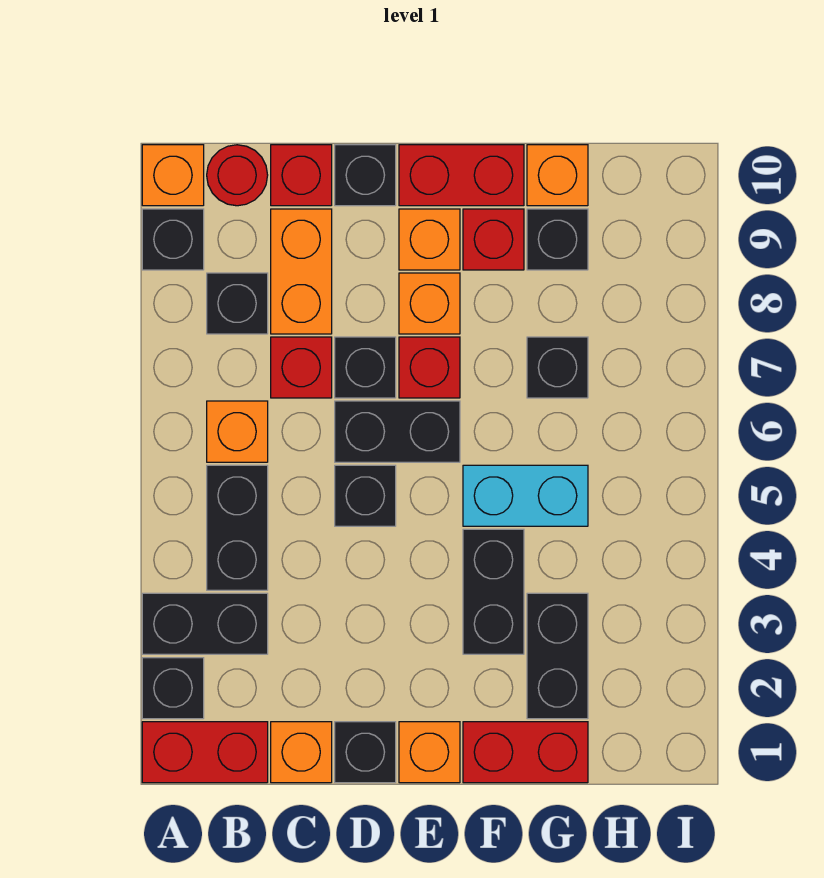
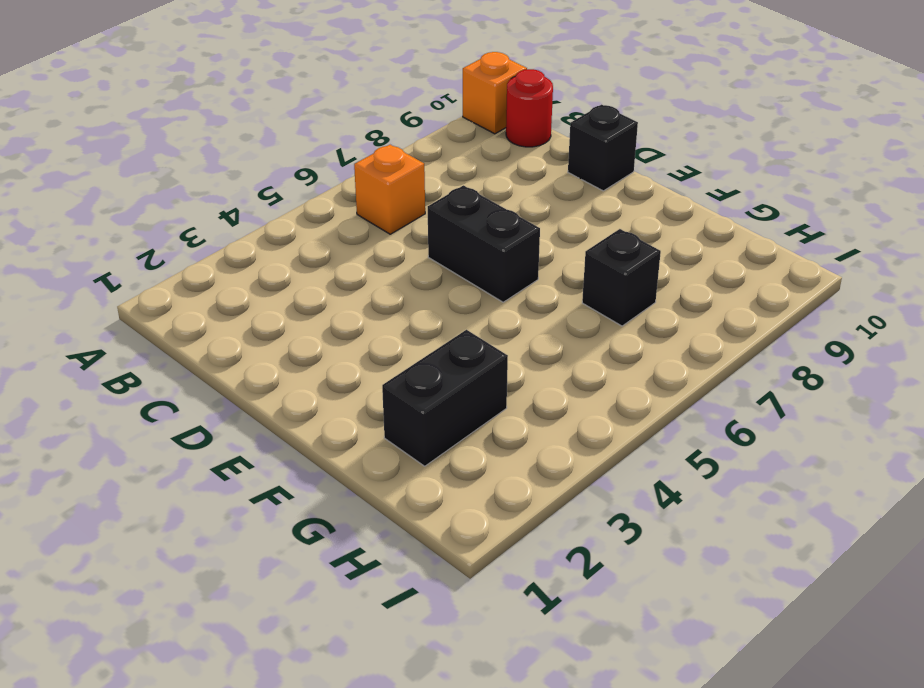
none -> red 1x2 brick [142,722,268,783]
none -> black 1x1 brick [142,658,204,719]
none -> black 1x2 brick [142,593,268,654]
none -> black 1x1 brick [142,209,204,270]

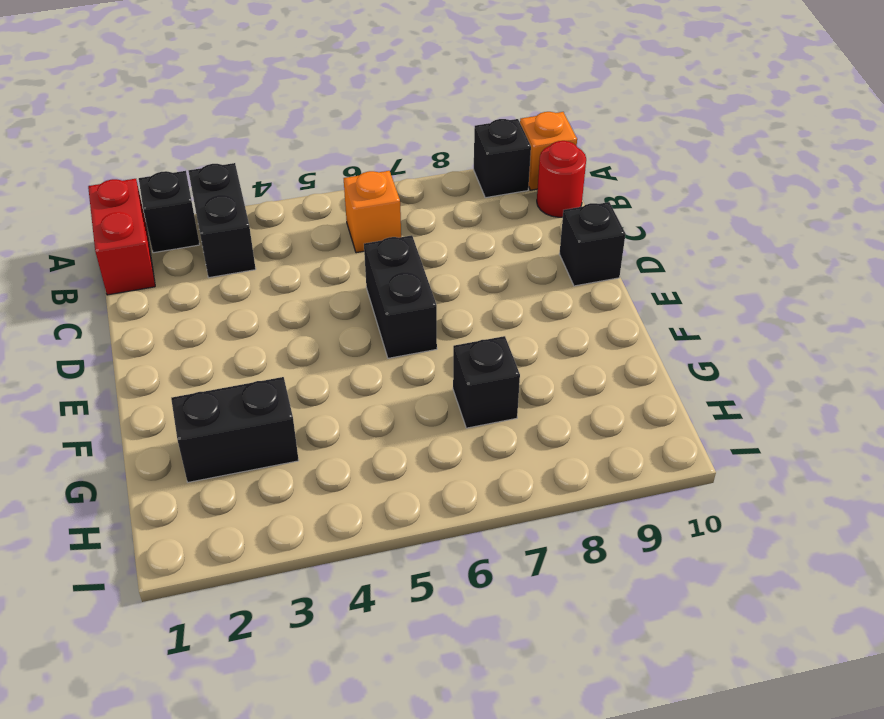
none -> black 1x2 brick [207,465,268,590]
none -> black 1x1 brick [207,273,268,334]
none -> orange 1x1 brick [271,722,332,783]
none -> red 1x1 brick [271,337,332,398]

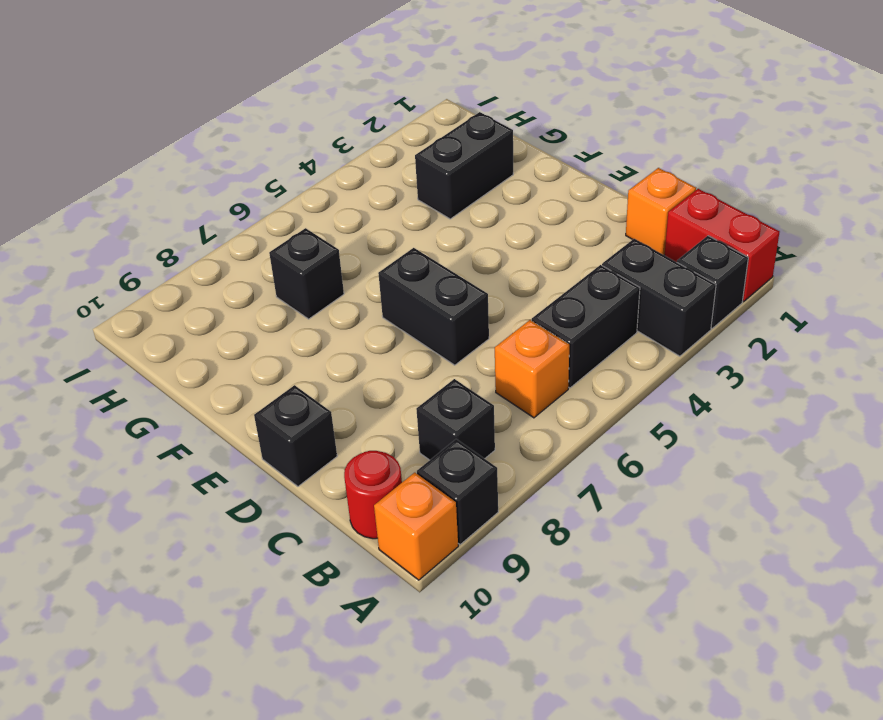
none -> red 1x1 brick [271,337,332,398]
none -> orange 1x2 brick [271,209,332,334]
none -> red 1x1 brick [271,145,332,206]
none -> black 1x1 brick [335,722,396,783]

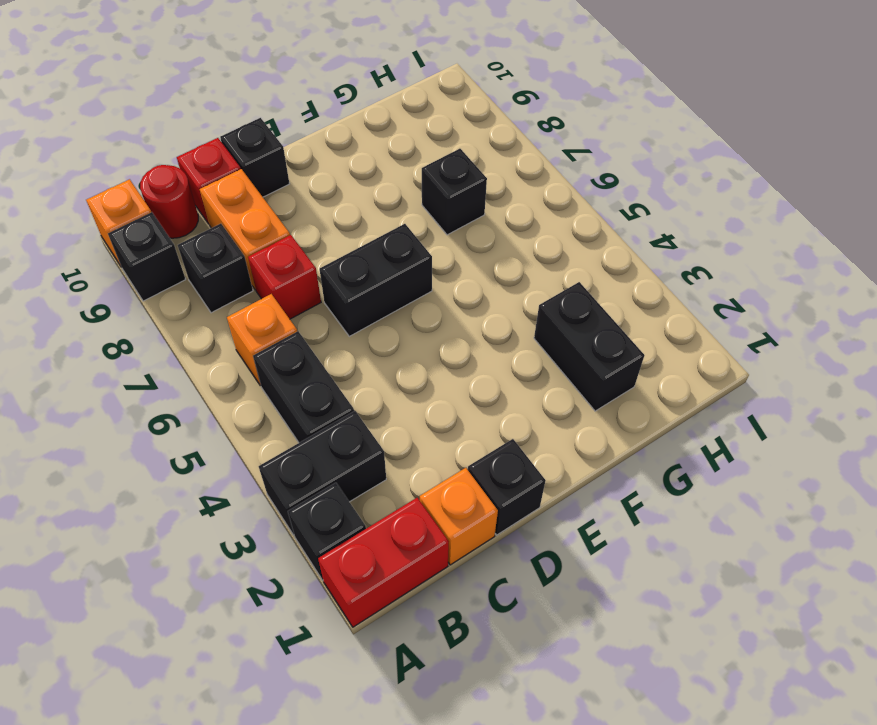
none -> black 1x1 brick [335,465,396,526]
none -> black 1x1 brick [335,337,396,398]
none -> orange 1x1 brick [399,722,460,783]
none -> red 1x1 brick [399,337,460,398]

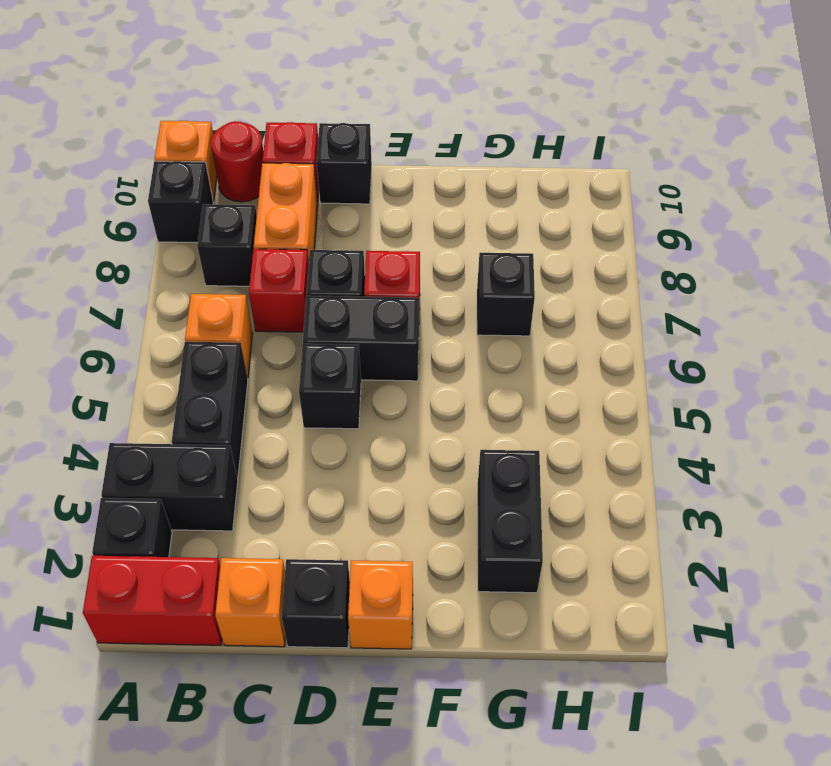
none -> orange 1x1 brick [399,273,460,334]
none -> orange 1x1 brick [399,209,460,270]
none -> red 1x2 brick [399,145,524,206]
none -> red 1x2 brick [463,722,588,783]

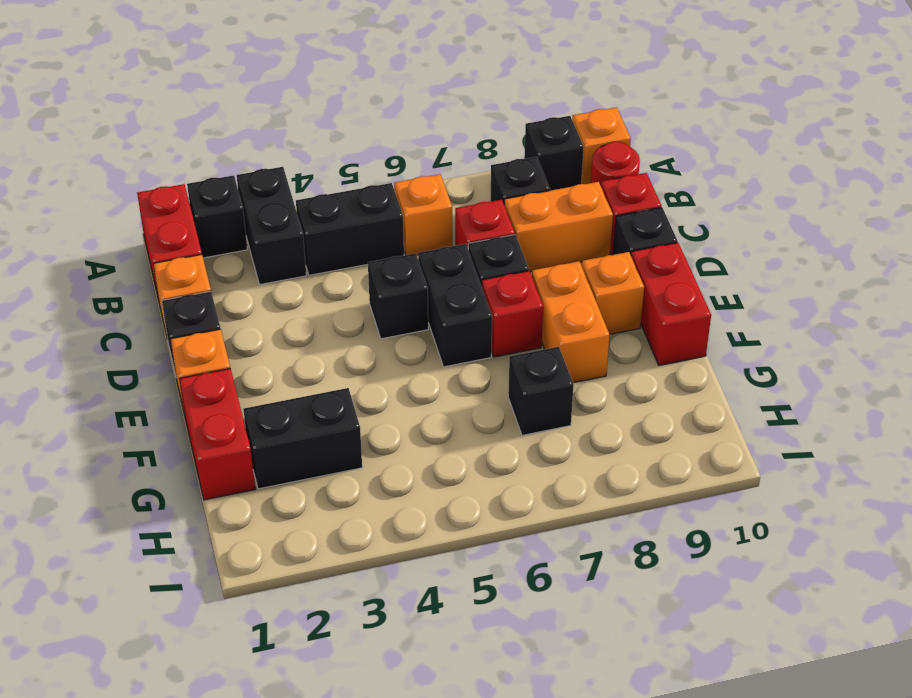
orange 1x2 brick [532,261,610,383] -> orange 1x1 brick [399,273,460,334]
none -> black 1x2 brick [463,529,524,654]
none -> cyan 1x2 brick [463,465,588,526]
none -> red 1x1 brick [463,209,524,270]
none -> black 1x1 brick [527,209,588,270]

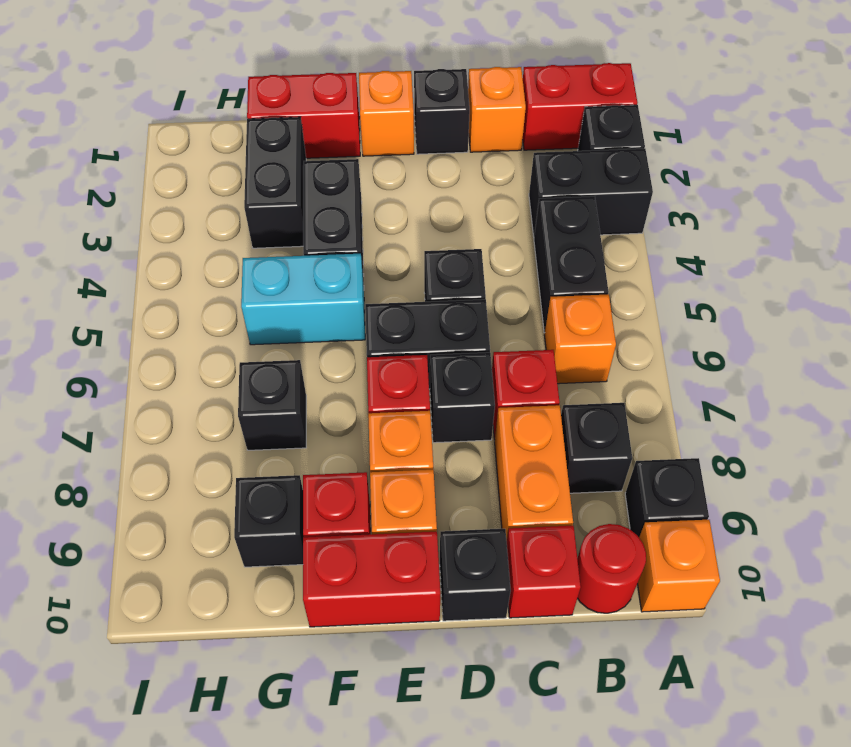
none -> orange 1x1 brick [527,145,588,206]

